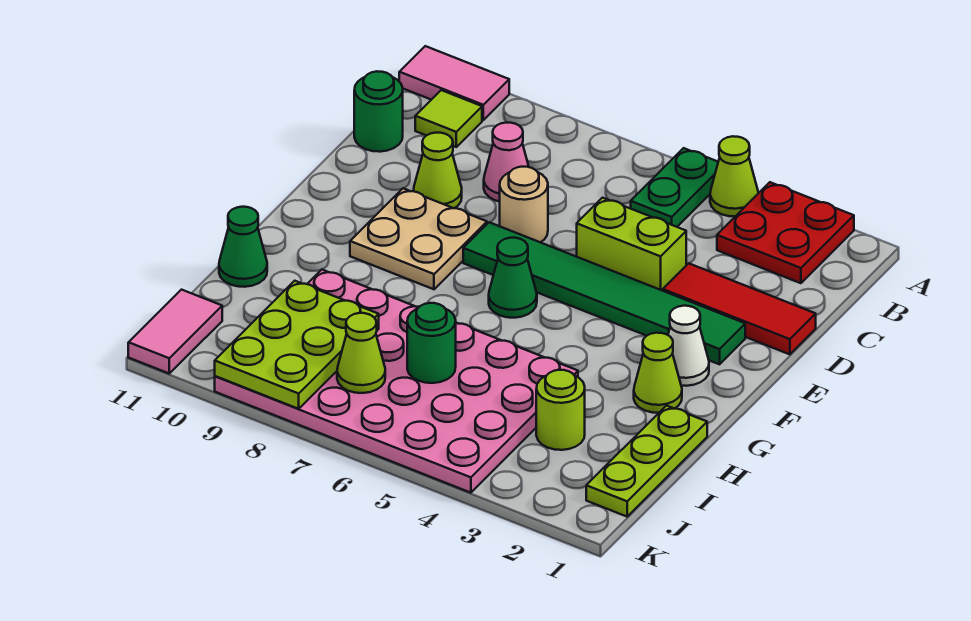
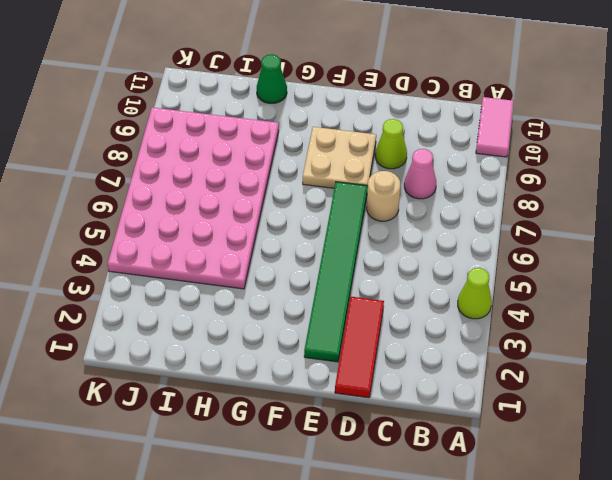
none -> red 2x2 plate [717,182,854,283]
none -> green 1x2 plate [631,148,718,227]
none -> lime 1x1 tile [415,90,482,147]

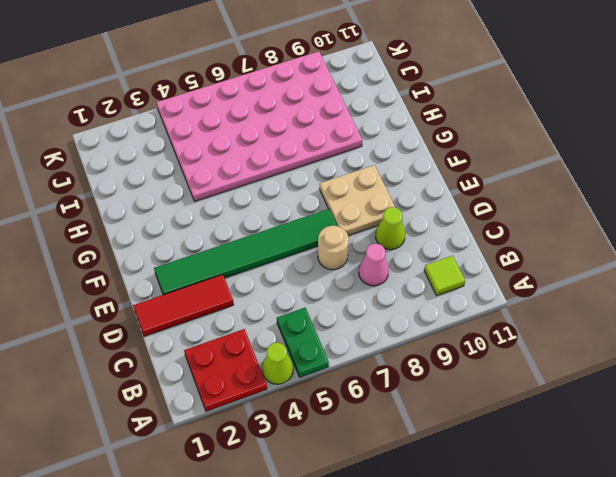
none -> pink 1x2 tile [399,46,509,120]
none -> green 1x1 round brick [354,71,403,152]
none -> lime 1x2 brick [577,198,686,291]

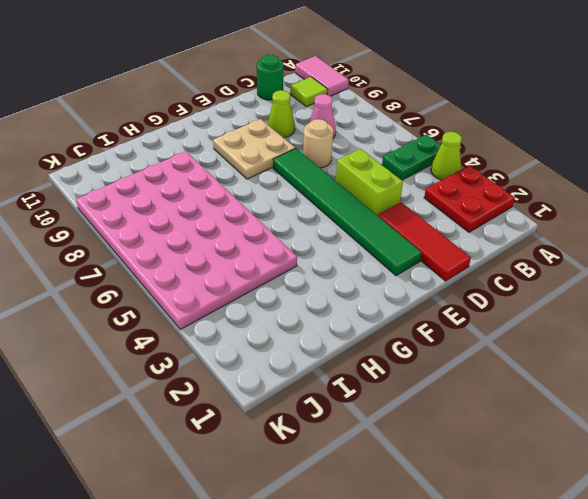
none -> white 1x1 cone [668,306,709,386]
none -> green 1x1 cone [489,238,537,318]
none -> lime 1x1 cone [634,333,682,413]

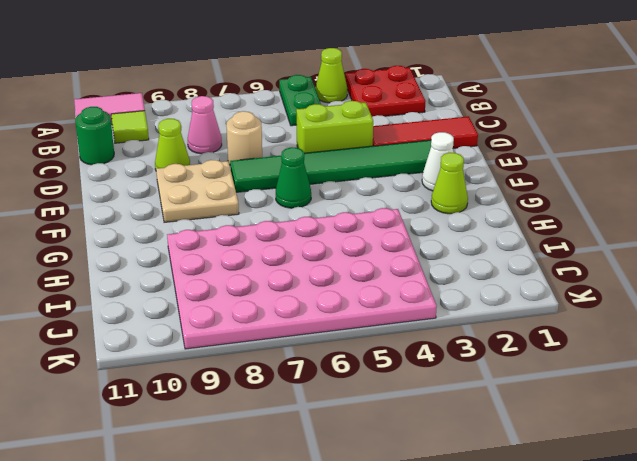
none -> lime 1x3 plate [586,406,707,517]
none -> green 1x1 cone [219,207,267,287]
none -> lime 1x1 round brick [536,370,585,450]

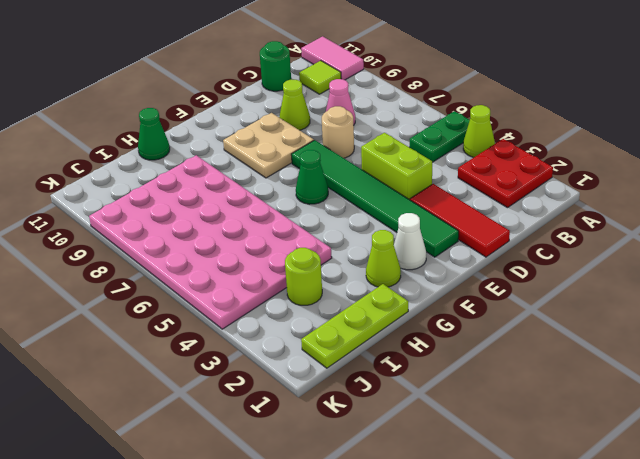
none -> pink 1x2 tile [128,290,222,373]
none -> green 1x1 round brick [407,303,456,383]
none -> lime 2x3 plate [215,281,379,409]

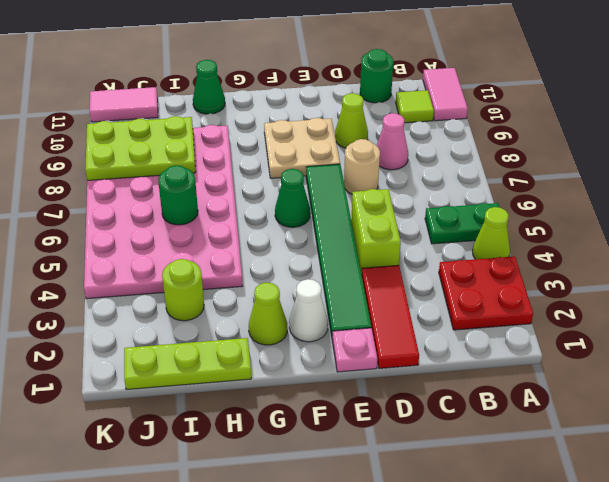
pink 1x1 plate [332,328,377,372] -> none
none -> lime 1x1 cone [337,313,385,393]

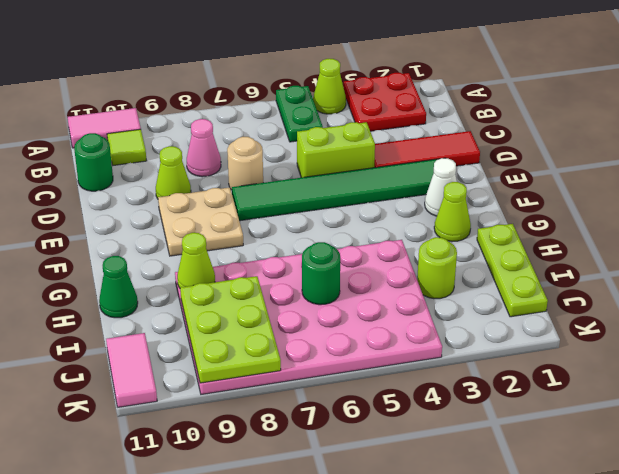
lime 1x1 cone [177,233,215,288] -> lime 1x1 cone moved to [337,313,385,393]
none -> green 1x1 cone [489,238,537,318]

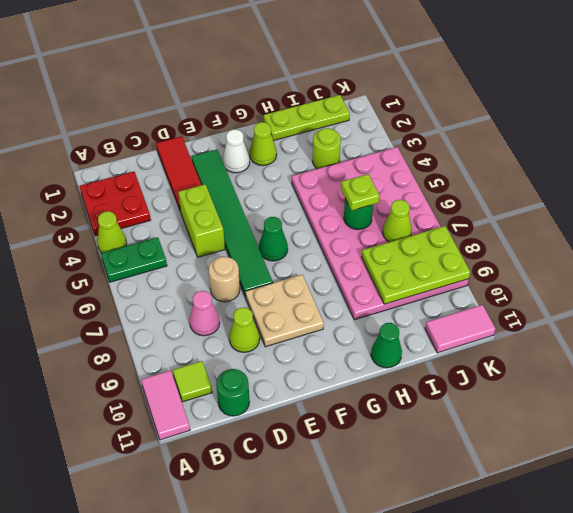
lime 1x1 plate [341,174,379,210] -> none

